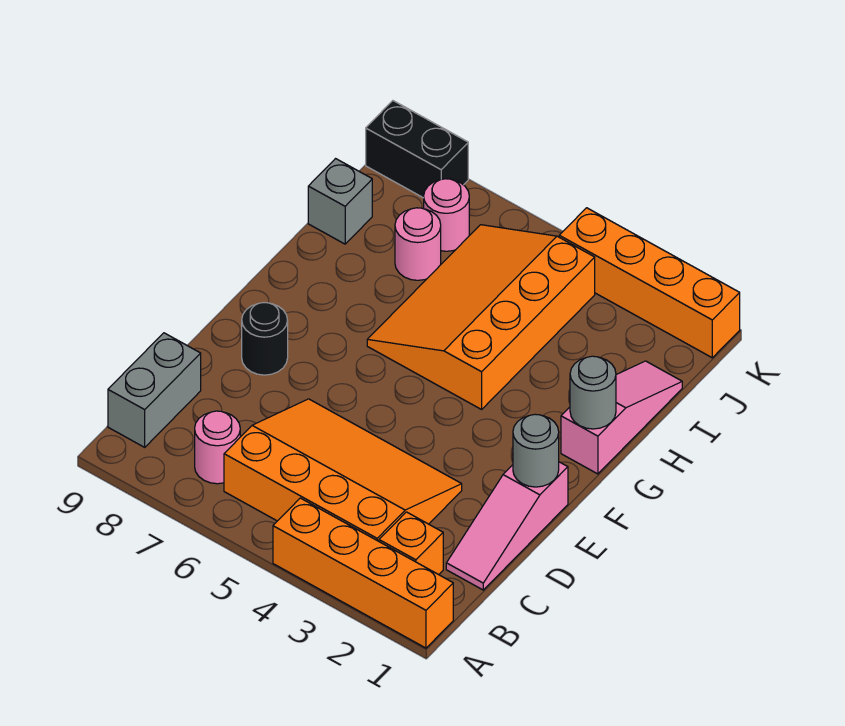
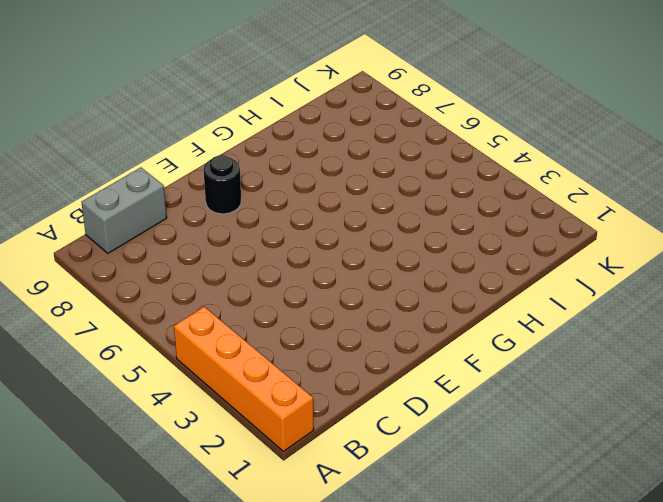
none -> orange 1x1 brick [379,512,443,575]
none -> orange 3x4 slope [224,399,462,541]
none -> pink 1x1 round brick [195,411,240,484]

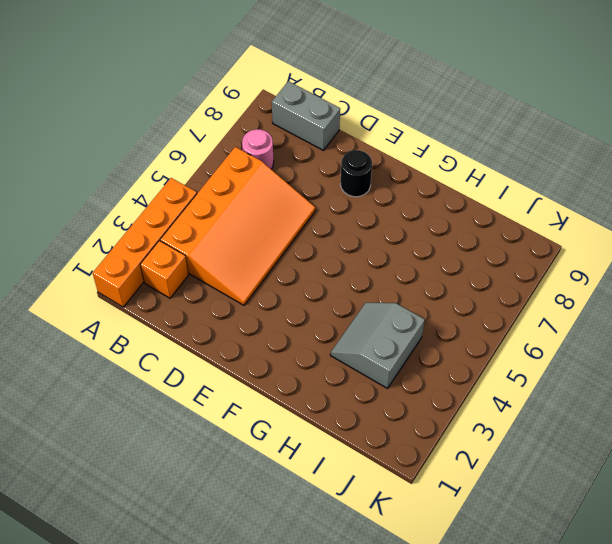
grey 2x2 slope [330,303,425,388] -> orange 3x4 slope [367,225,595,409]
none -> pink 1x3 slope [446,462,568,590]
none -> pink 1x3 slope [561,361,682,474]
none -> pink 1x1 round brick [395,208,441,280]

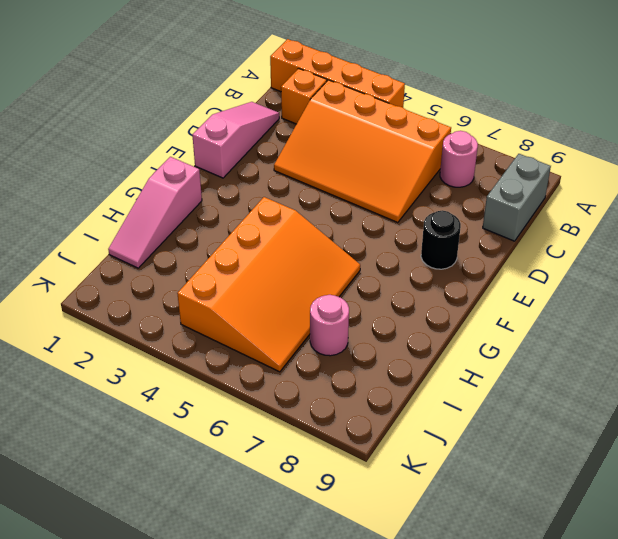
none -> grey 1x1 brick [308,159,372,244]
none -> pink 1x1 round brick [424,179,469,251]
none -> orange 1x4 brick [559,208,740,358]

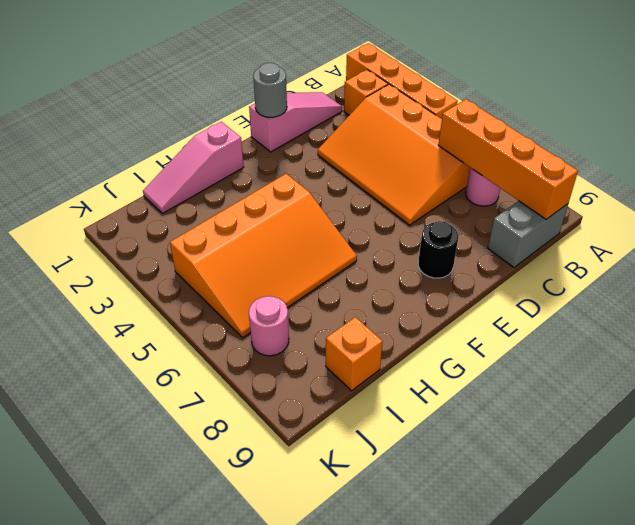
orange 1x4 brick [438,99,578,219] -> orange 1x4 brick moved to [559,208,740,358]
orange 1x1 brick [326,317,383,391] -> grey 1x1 brick [308,159,372,244]
none -> pink 1x1 round brick [395,208,441,280]
none -> black 1x2 brick [366,101,468,198]
none -> grey 1x1 round brick [570,356,616,429]

